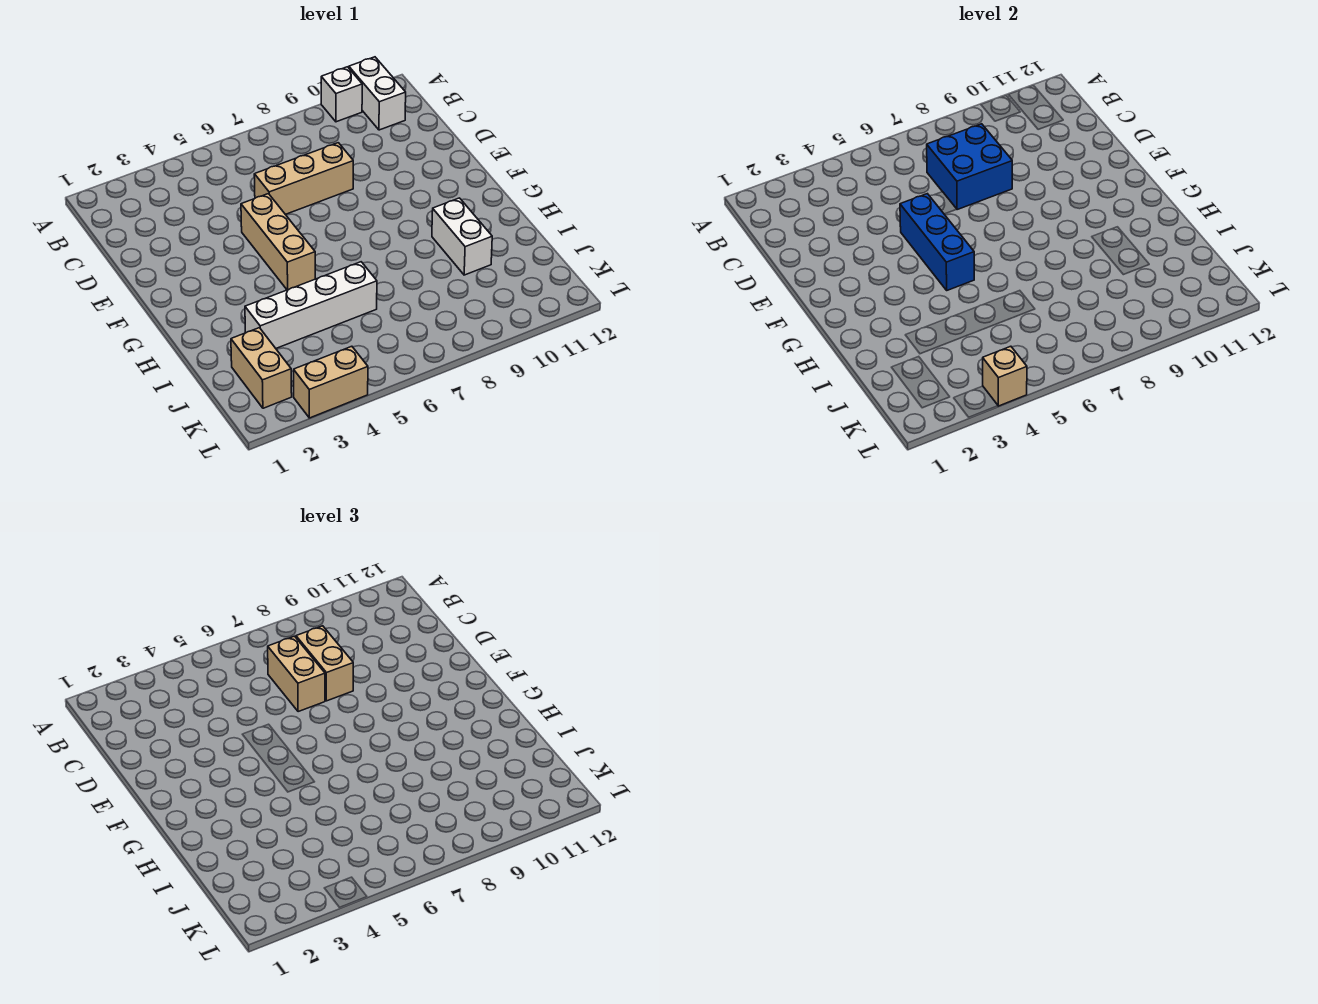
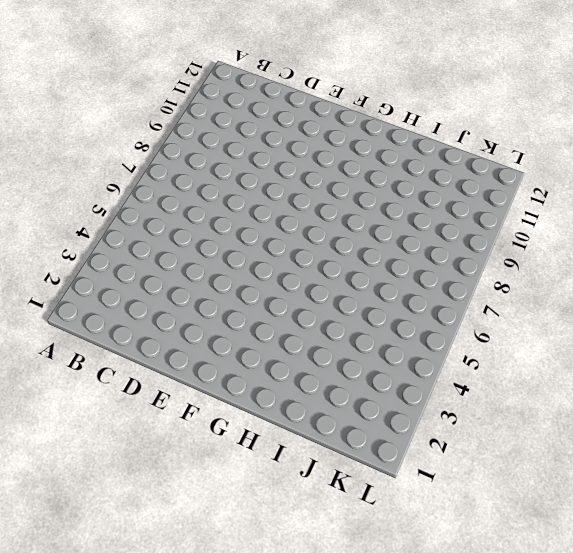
none -> white 1x1 brick [321,67,362,122]
none -> white 1x2 brick [349,57,406,130]
none -> tan 1x3 brick [254,143,353,214]

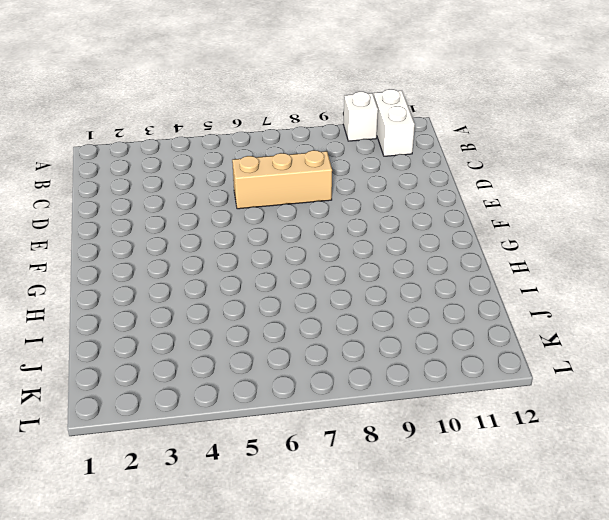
none -> tan 1x3 brick [241,194,315,290]
none -> white 1x2 brick [432,198,492,275]
none -> white 1x4 brick [245,262,377,348]

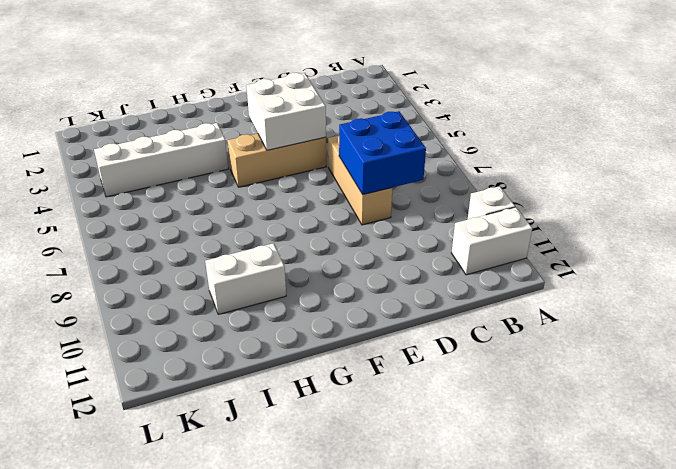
white 2x2 brick [246,73,326,150] -> blue 1x3 brick [900,194,974,290]
white 1x4 brick [94,123,228,197] -> white 1x4 brick turned to [245,262,377,348]
none -> tan 1x2 brick [231,328,292,408]
none -> tan 1x2 brick [294,346,368,418]
none -> tan 1x1 brick [983,346,1027,406]

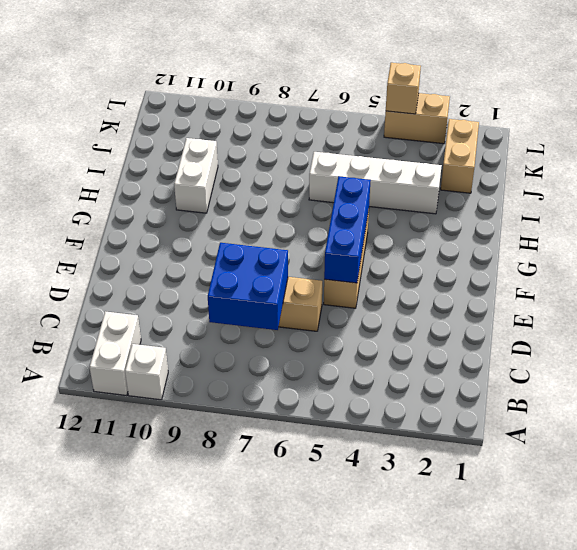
none -> tan 1x2 brick [268,636,325,712]
none -> tan 1x2 brick [296,626,353,701]

